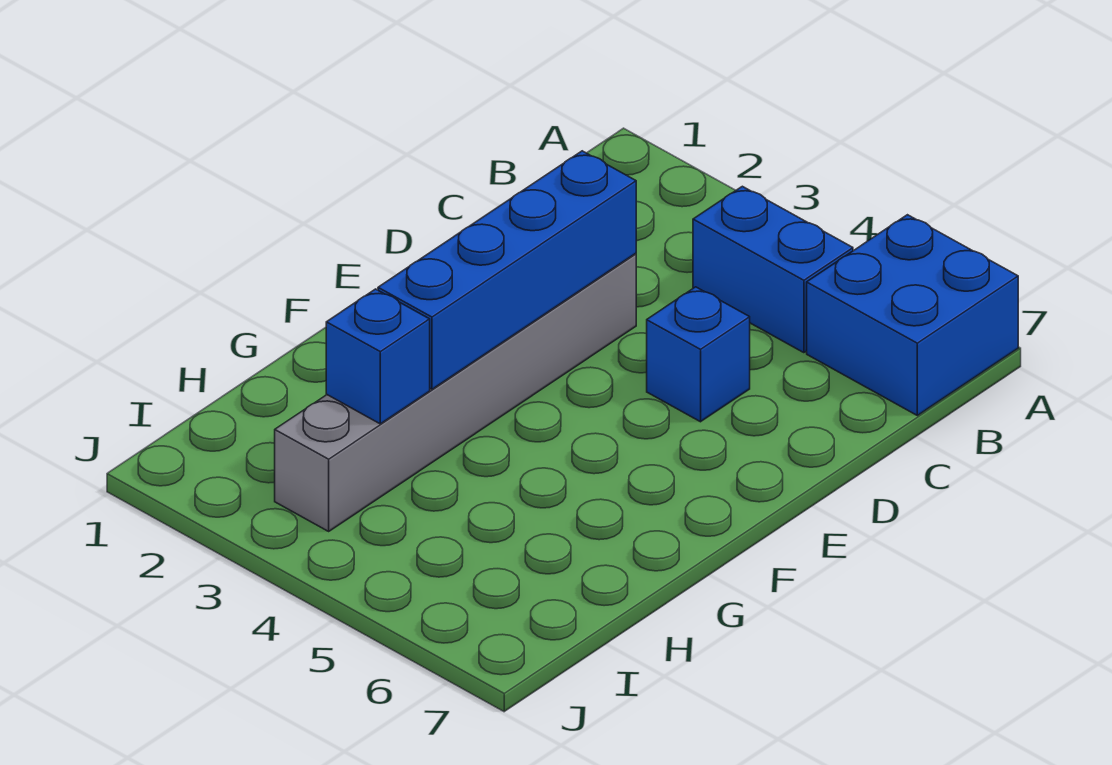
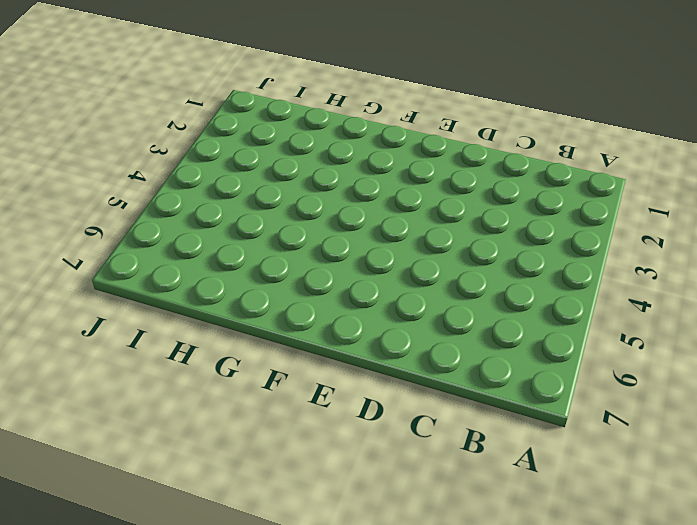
none -> blue 2x2 brick [807,215,1018,415]
none -> blue 1x2 brick [693,186,853,353]

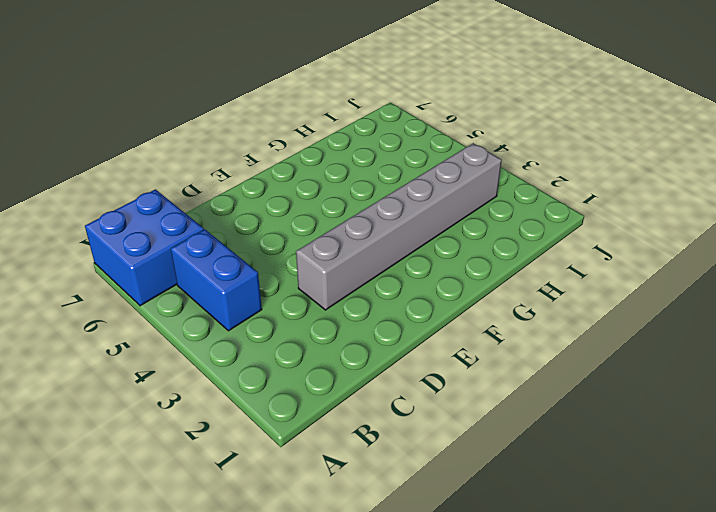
none -> blue 1x1 brick [647,287,750,422]
none -> blue 1x4 brick [378,151,636,389]

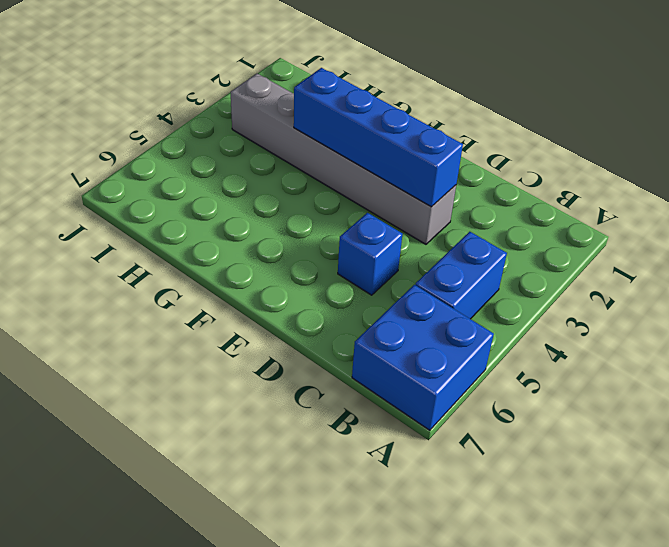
none -> blue 1x1 brick [326,289,430,424]

